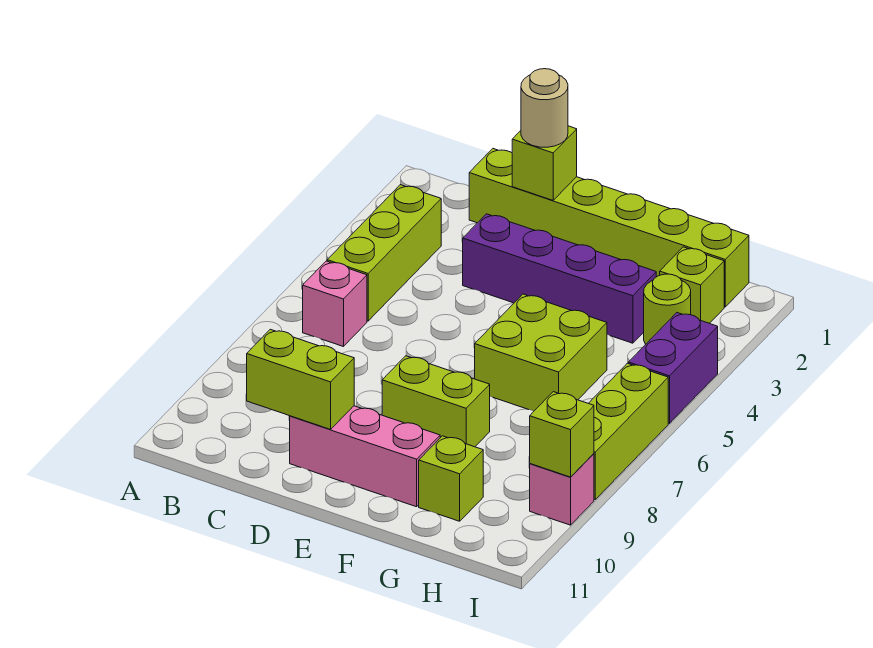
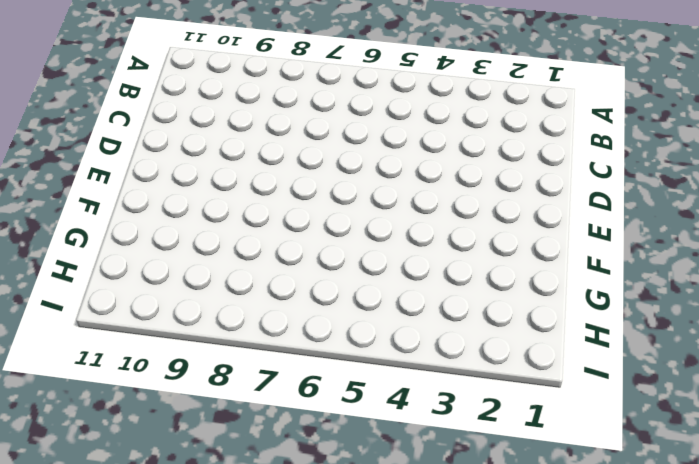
none -> lime 1x3 brick [327,185,441,321]
none -> pink 1x1 brick [303,261,367,347]
none -> lime 1x6 brick [469,149,749,307]

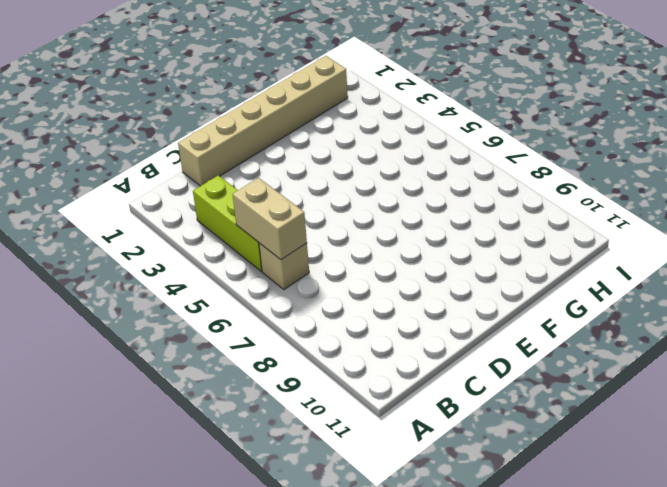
tan 1x2 brick [232,178,307,260] -> none
tan 1x1 brick [259,243,309,289] -> pink 1x1 brick [303,261,367,347]
tan 1x6 brick [178,56,348,186] -> lime 1x6 brick [469,149,749,307]
none -> purple 1x4 brick [463,214,656,343]
none -> pink 1x3 brick [290,406,440,507]
none -> lime 1x2 brick [382,356,490,447]

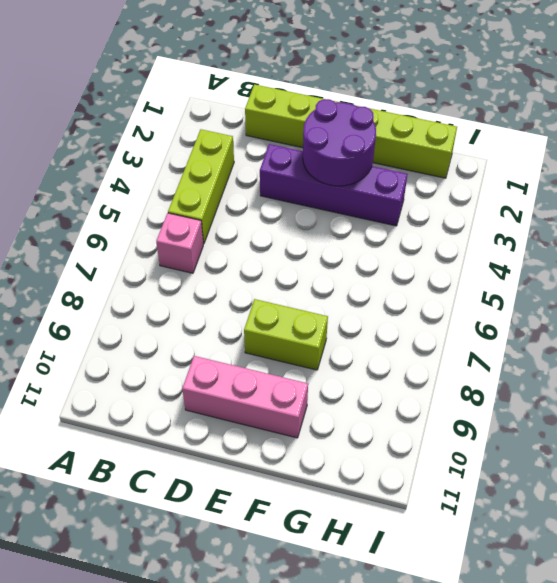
purple 2x2 round brick [303,99,376,186] -> none
none -> lime 2x2 brick [475,294,607,411]
none -> lime 1x1 brick [419,436,483,521]
none -> lime 1x1 brick [660,247,724,324]

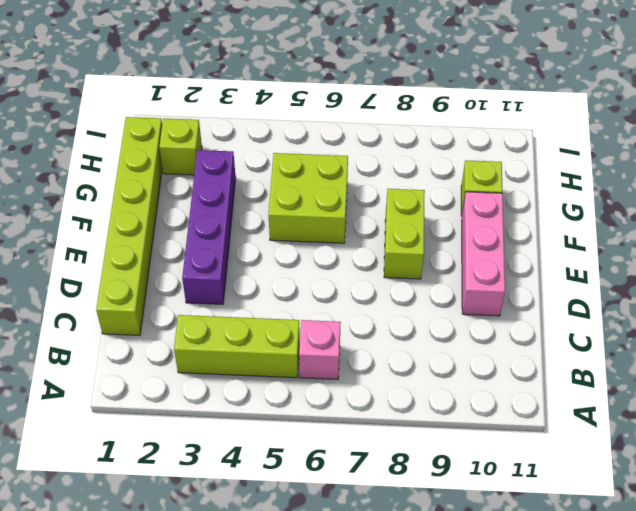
none -> lime 1x1 round brick [644,274,691,344]
none -> purple 1x2 brick [629,313,718,423]
none -> lime 1x3 brick [589,363,668,500]

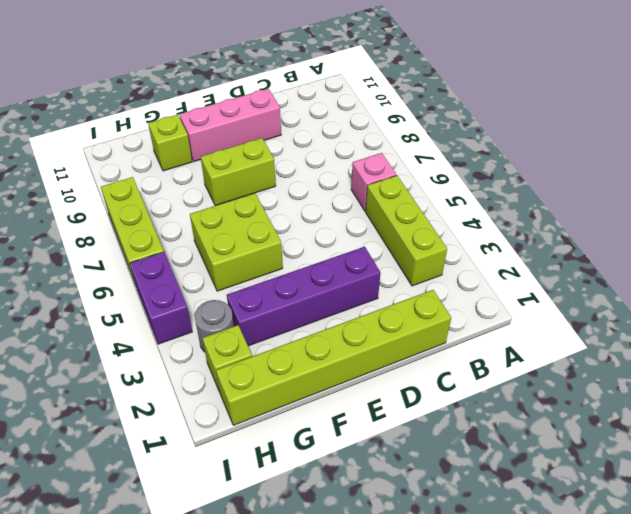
grey 1x1 round brick [195,300,234,352] -> lime 1x1 round brick [644,274,691,344]
none -> pink 1x1 brick [530,454,594,525]
none -> lime 1x2 brick [247,329,354,429]
none -> lime 1x1 brick [512,126,577,200]

